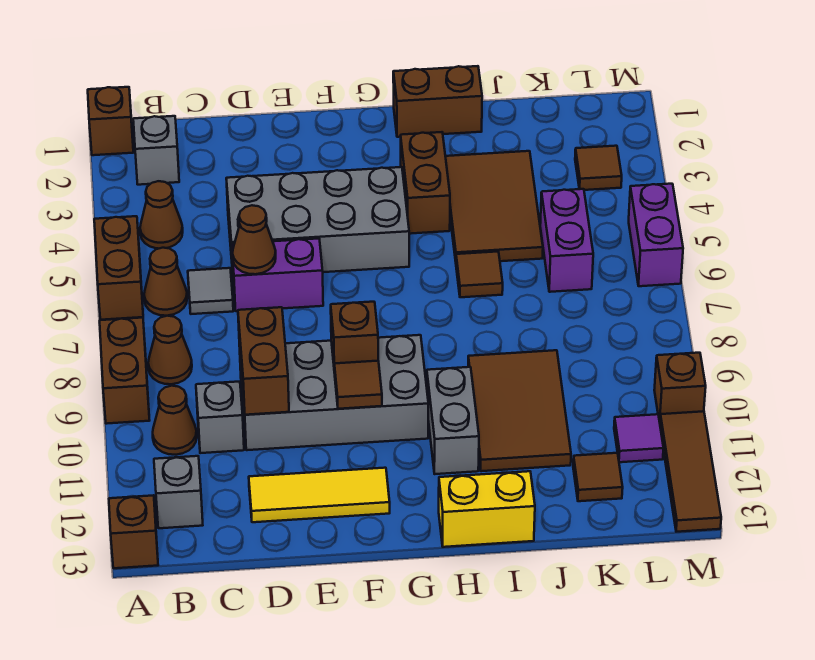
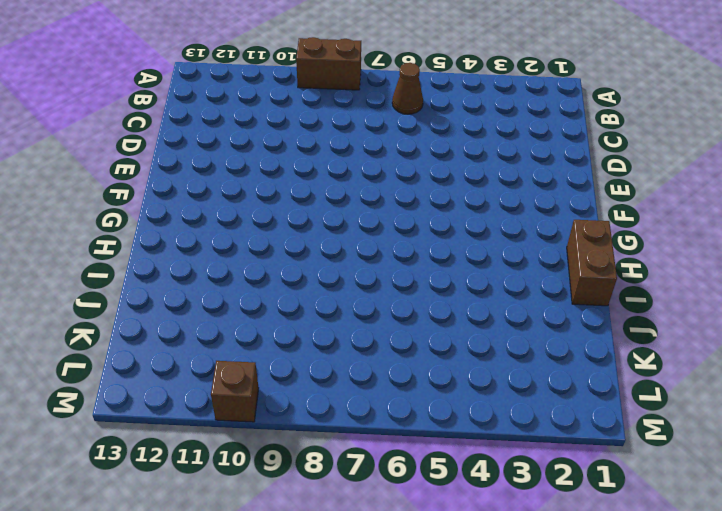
none -> brown 1x1 brick [88,87,133,155]
none -> brown 1x2 brick [94,216,143,320]
none -> brown 1x1 brick [109,495,158,568]
none -> grey 1x1 brick [133,116,179,185]

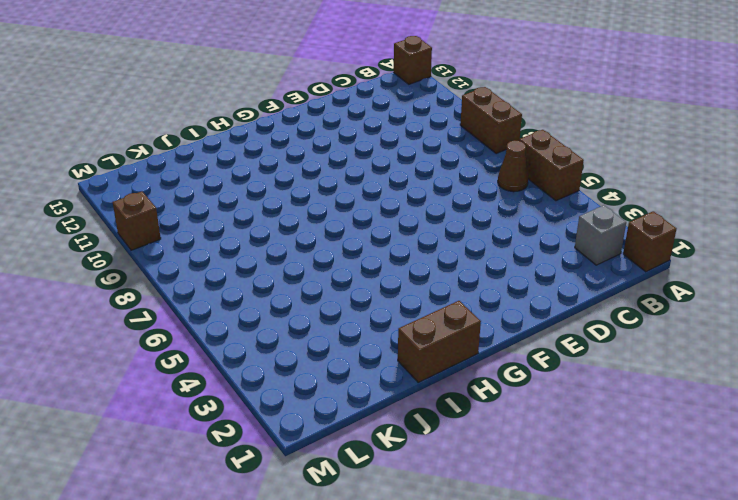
none -> brown 1x1 cone [140,181,183,249]
none -> brown 1x1 cone [148,316,192,384]
none -> brown 1x1 cone [153,386,197,455]
none -> grey 1x1 brick [154,456,203,528]

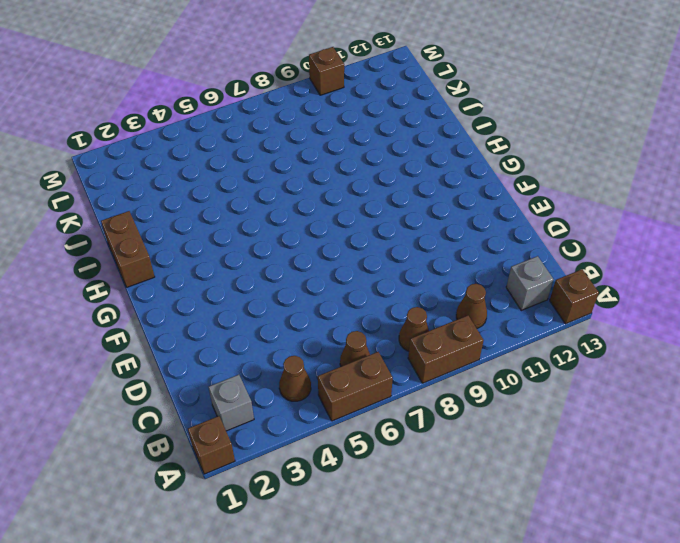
none -> grey 1x1 tile [188,268,233,314]
none -> grey 1x1 brick [196,382,244,453]
none -> grey 2x4 brick [226,167,409,272]
none -> purple 1x2 brick [232,239,323,311]

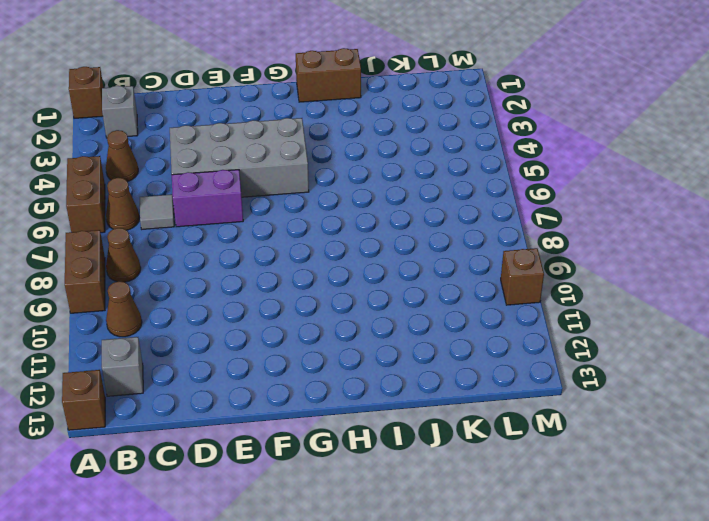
none -> grey 1x1 brick [196,382,244,453]
none -> grey 2x4 brick [240,335,428,450]
none -> yellow 1x3 tile [249,468,390,522]
none -> brown 1x2 brick [401,132,450,234]

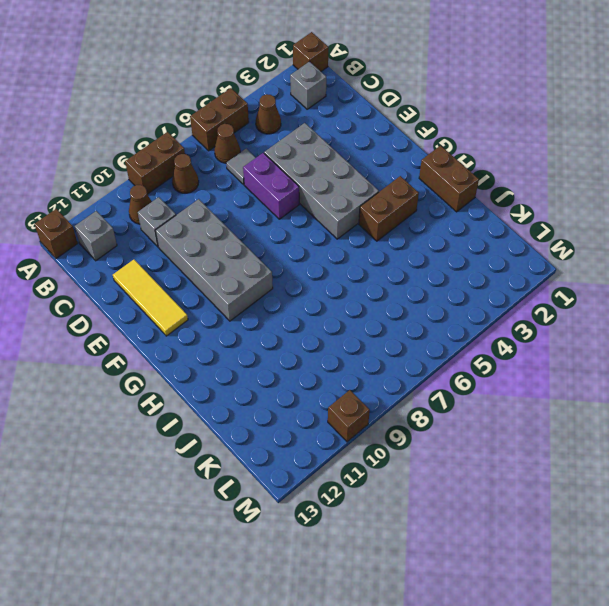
none -> grey 1x2 brick [427,367,479,474]
none -> yellow 1x2 brick [439,471,535,547]
none -> brown 2x3 tile [445,151,543,261]
none -> brown 1x1 tile [456,252,503,297]

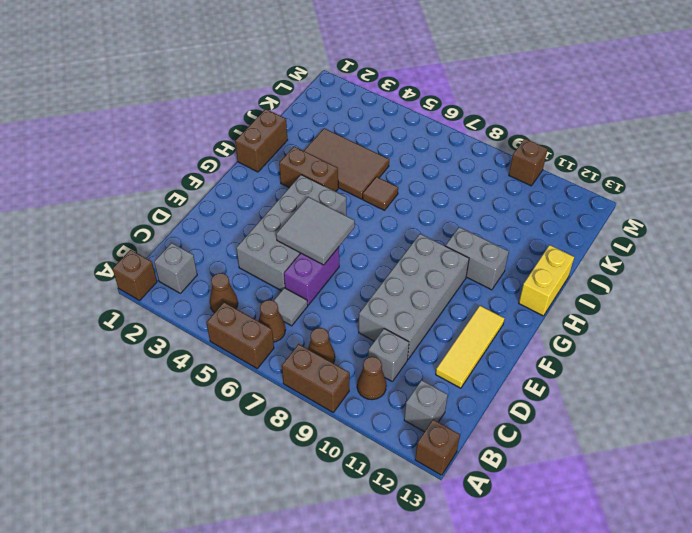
grey 2x2 tile [276,197,355,265] -> none
none -> brown 2x3 tile [468,350,571,471]
none -> purple 1x2 brick [540,189,593,292]
none -> brown 1x1 tile [573,453,623,501]
none -> brown 1x1 tile [575,146,622,190]

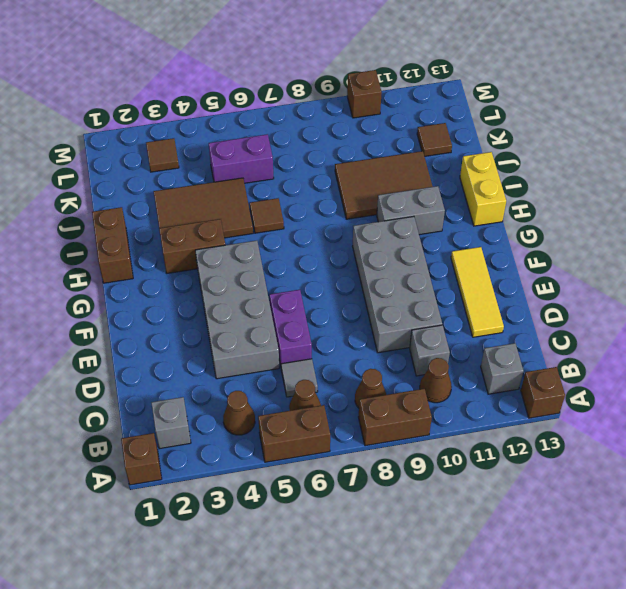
none -> purple 1x1 tile [614,414,663,462]
none -> purple 1x2 brick [629,184,683,286]
none -> brown 1x3 tile [660,411,721,532]
none -> brown 1x1 cone [233,205,276,274]

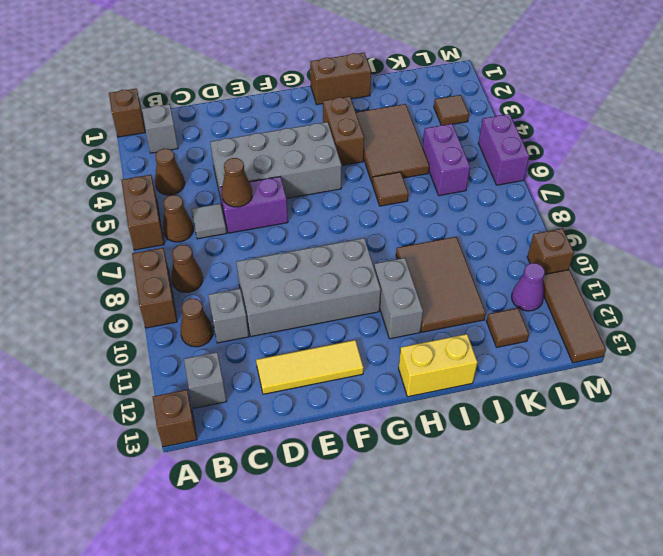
purple 1x1 cone [512,263,545,311] -> purple 1x1 tile [614,414,663,462]
none -> brown 1x2 brick [238,307,289,415]
none -> brown 1x1 brick [331,302,378,373]
none -> brown 1x1 tile [334,361,382,409]

